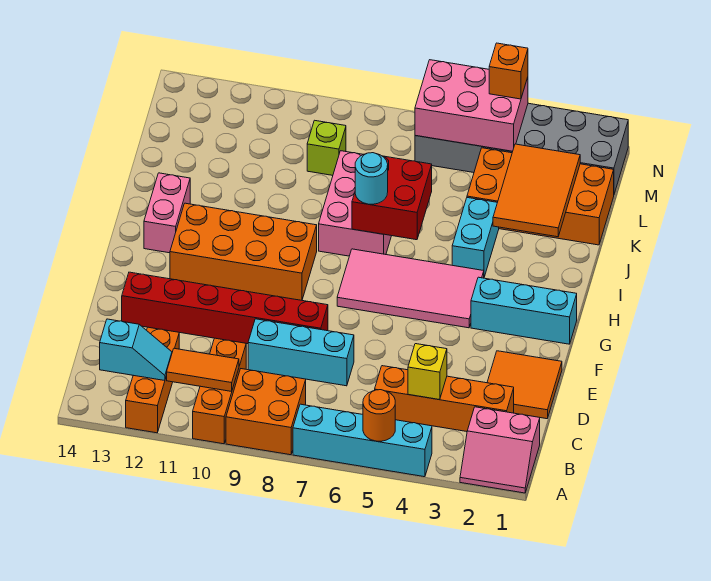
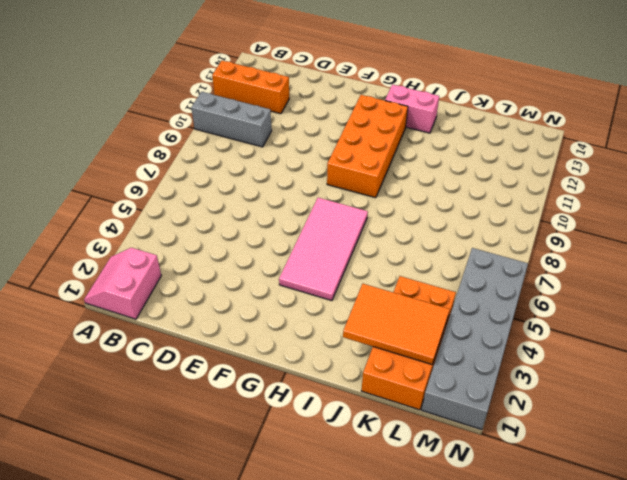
grey 1x3 brick [191,92,272,147] -> orange 1x3 brick [193,338,246,444]
none -> cyan 1x4 brick [293,404,432,477]
none -> orange 2x2 brick [226,369,306,455]
none -> orange 1x4 brick [375,366,514,432]

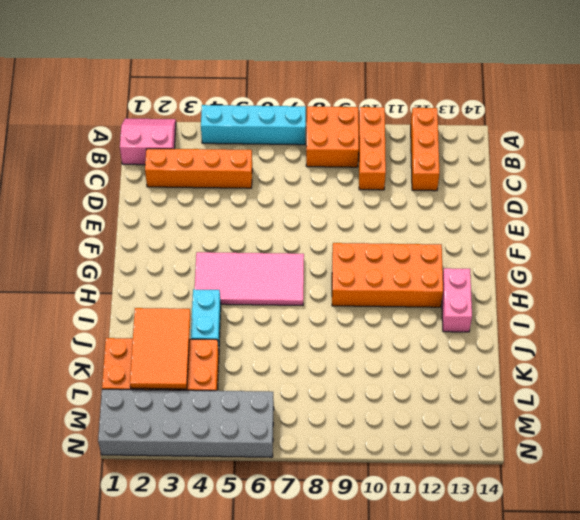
none -> orange 2x2 tile [487,351,562,419]
none -> cyan 1x3 brick [248,319,354,386]
none -> red 1x6 brick [122,272,328,344]

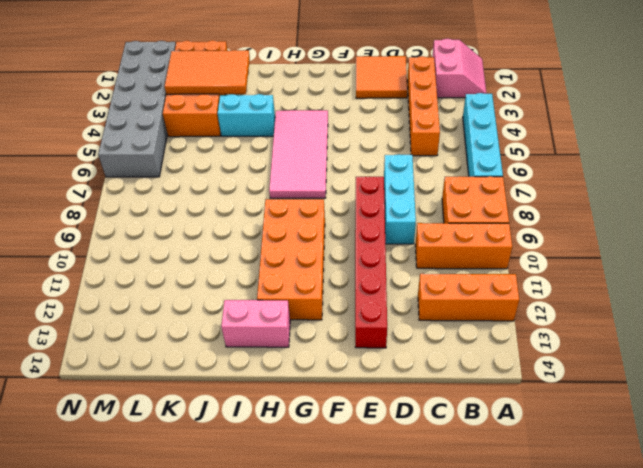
none -> cyan 1x3 brick [471,277,577,344]
none -> pink 2x3 brick [319,151,391,256]
none -> lime 1x1 brick [307,120,346,175]

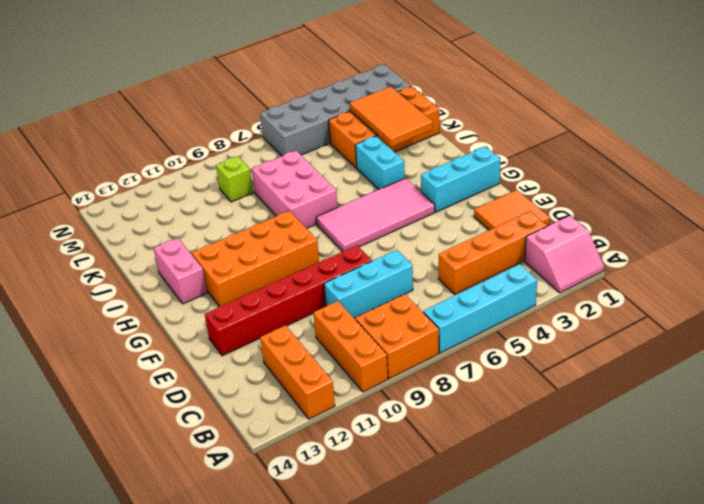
none -> orange 1x1 round brick [363,390,395,441]
none -> orange 1x2 tile [167,348,239,391]
none -> cyan 1x2 slope [100,319,172,381]

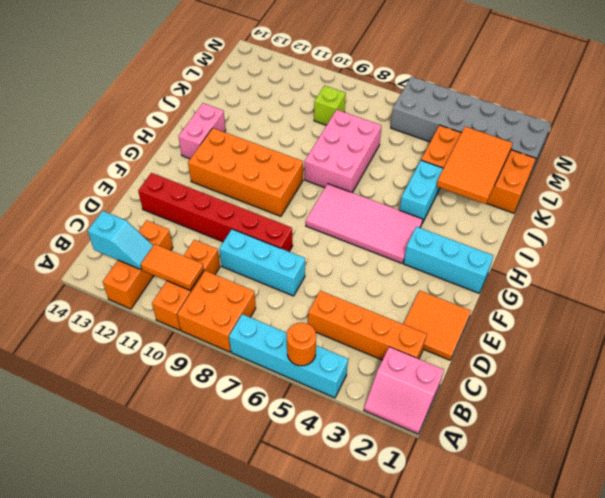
none -> yellow 1x1 brick [408,344,447,400]
none -> red 2x2 brick [352,156,432,240]
none -> pink 2x3 brick [415,60,528,151]

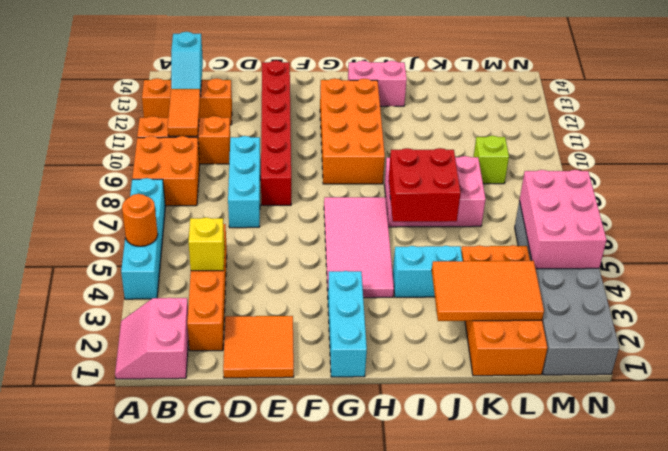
none -> cyan 1x1 round brick [355,153,388,204]
none -> orange 1x1 brick [489,43,528,99]

